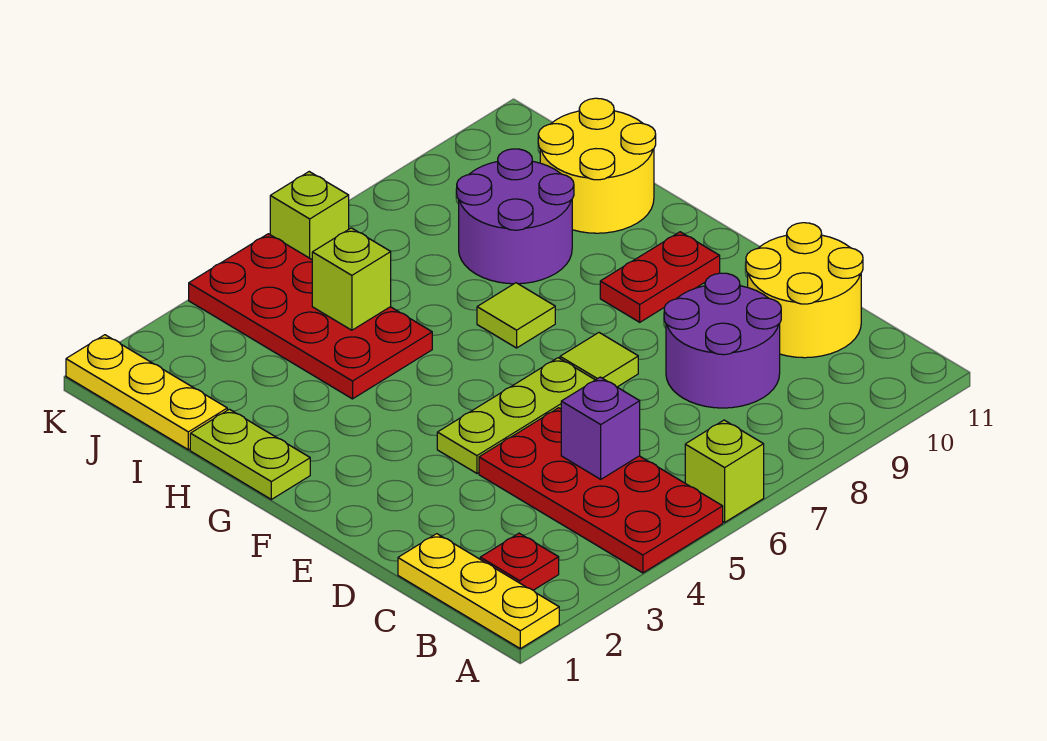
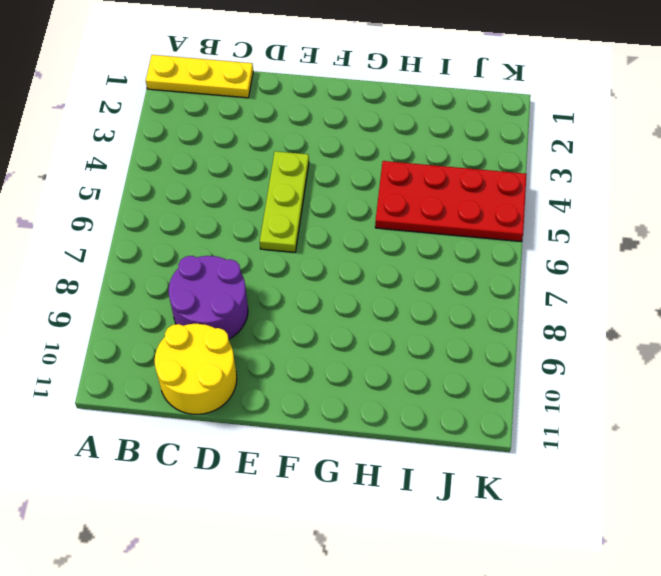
none -> red 2x4 plate [479,408,723,573]
none -> lime 1x1 brick [685,420,764,522]
none -> red 1x1 plate [480,533,559,590]

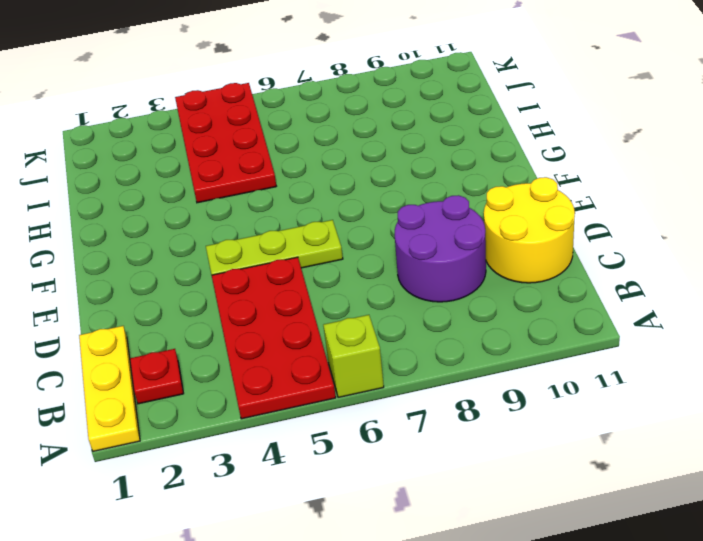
none -> lime 1x1 tile [560,333,638,387]
none -> red 1x2 plate [600,232,720,322]
none -> lime 1x2 plate [190,409,310,499]

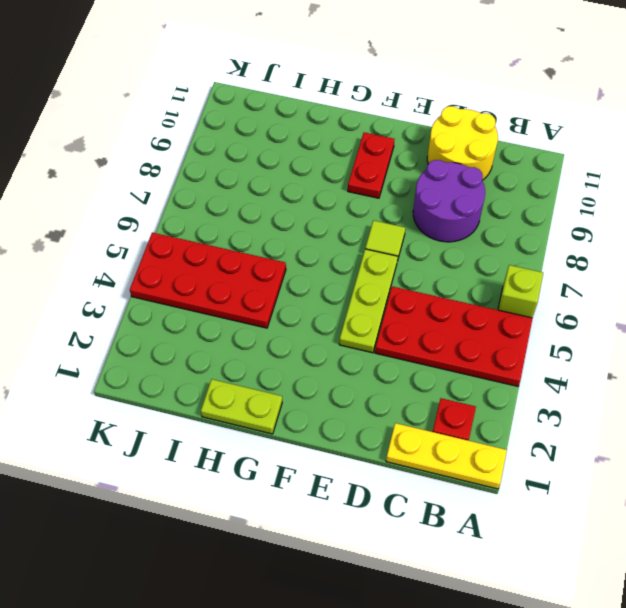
none -> lime 1x1 tile [477,283,555,348]
none -> purple 2x2 round brick [457,149,574,284]
none -> yellow 2x2 round brick [538,98,656,233]

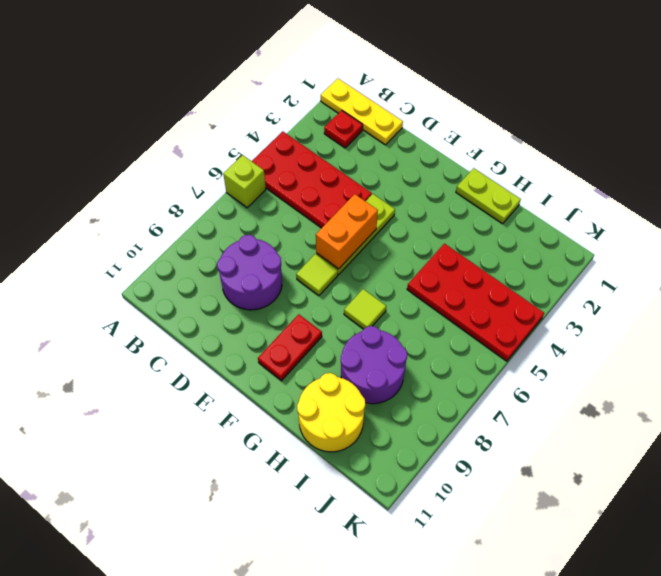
orange 1x2 brick [316,194,378,269] -> none
none -> yellow 2x2 round brick [746,223,863,358]
none -> yellow 1x3 plate [66,335,227,450]
none -> lime 1x1 brick [270,172,349,259]

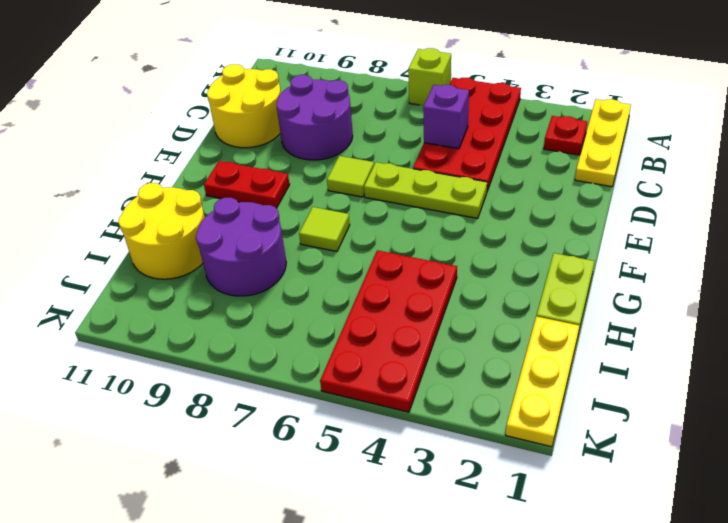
none -> lime 1x1 brick [270,172,349,259]
none -> lime 1x1 brick [312,228,391,330]

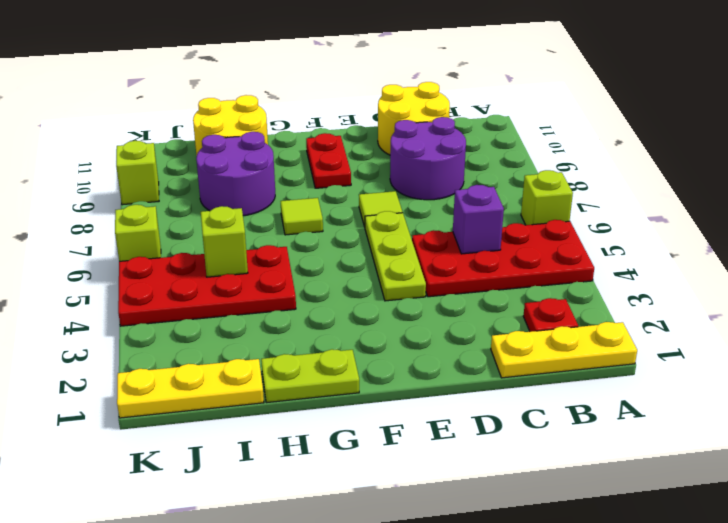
lime 1x1 brick [116,141,159,205] -> none

